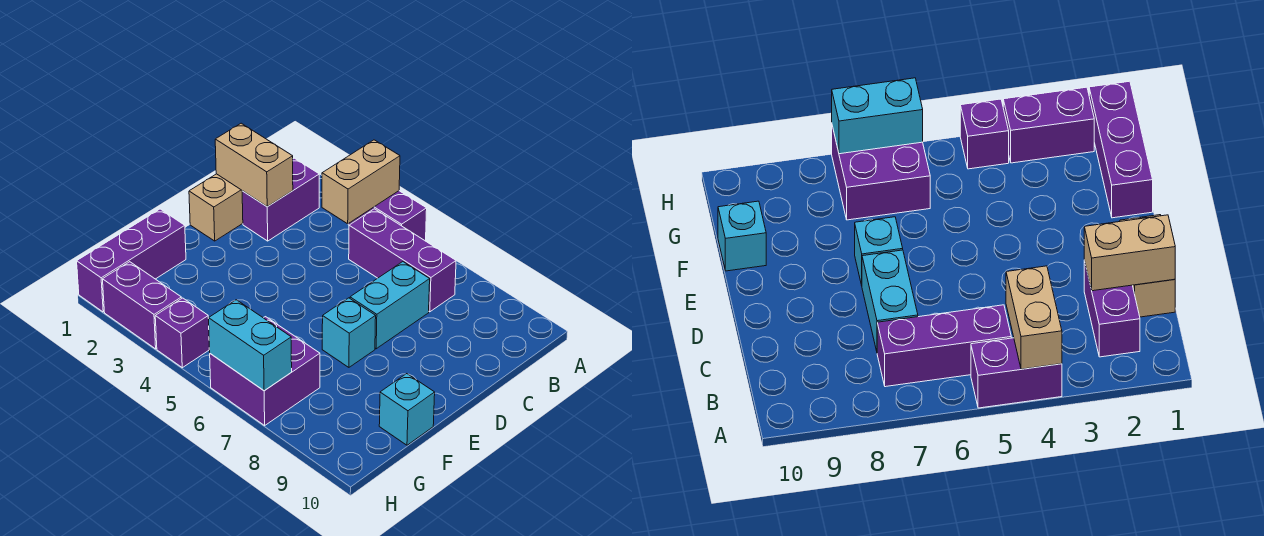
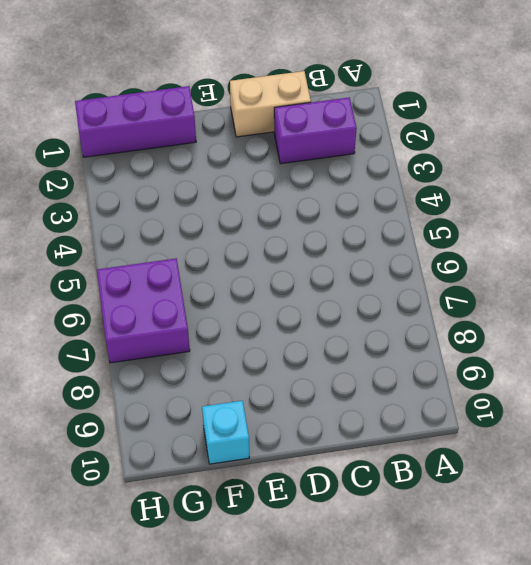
none -> purple 1x2 brick [348,191,427,241]
none -> purple 1x3 brick [349,209,456,312]
none -> cyan 1x2 brick [350,262,430,349]

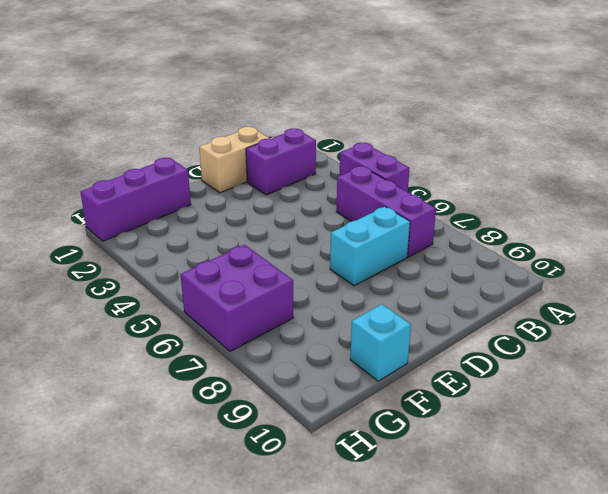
none -> cyan 1x1 brick [322,298,376,367]
none -> purple 1x2 brick [103,262,181,349]
none -> purple 1x1 brick [155,298,209,368]

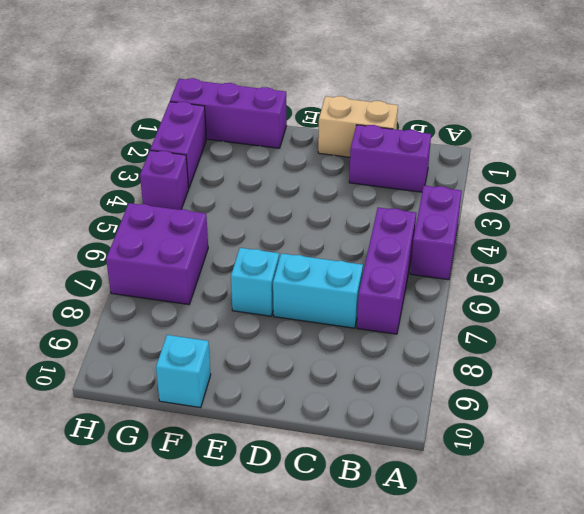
none -> tan 1x2 brick [322,140,400,224]
none -> tan 1x2 brick [215,123,293,207]
none -> cyan 1x2 brick [209,300,292,391]

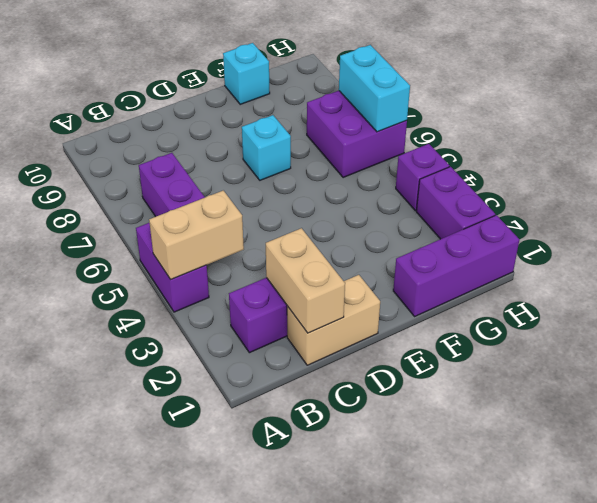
none -> cyan 1x2 brick [350,262,430,349]

